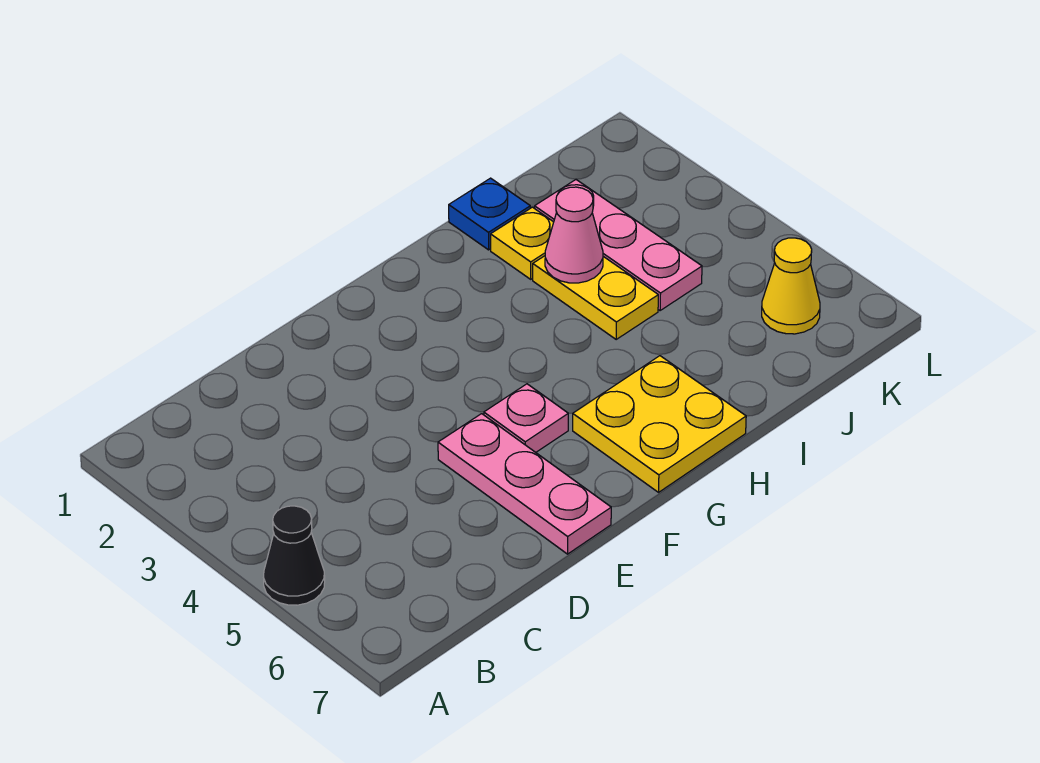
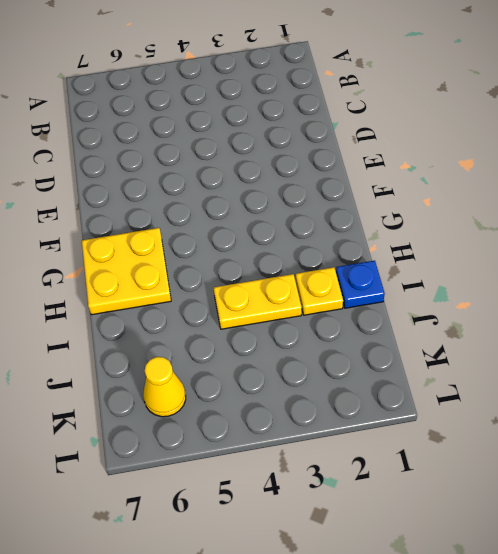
none -> black 1x1 cone [264,506,325,605]
none -> pink 1x3 plate [438,414,611,554]

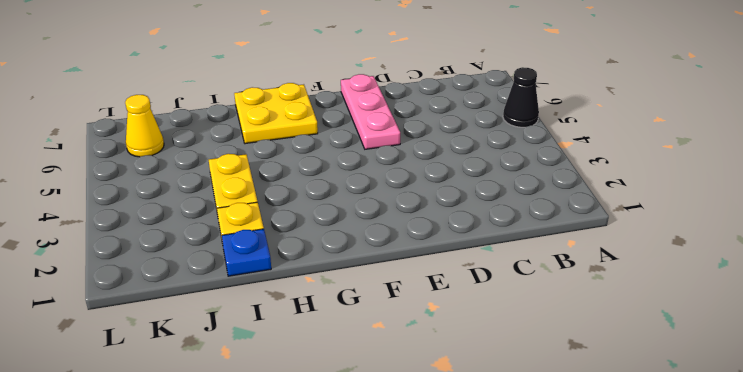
none -> pink 1x1 plate [484,384,568,452]
none -> pink 1x3 plate [535,180,702,310]

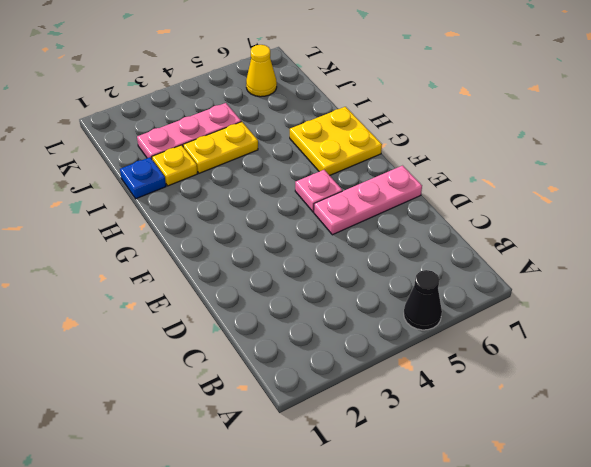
none -> pink 1x1 cone [545,187,603,283]

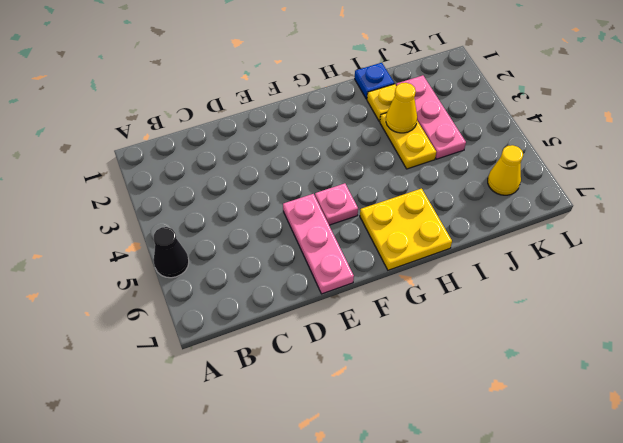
yellow 1x1 cone [386,83,417,133] -> pink 1x1 cone [545,187,603,283]

